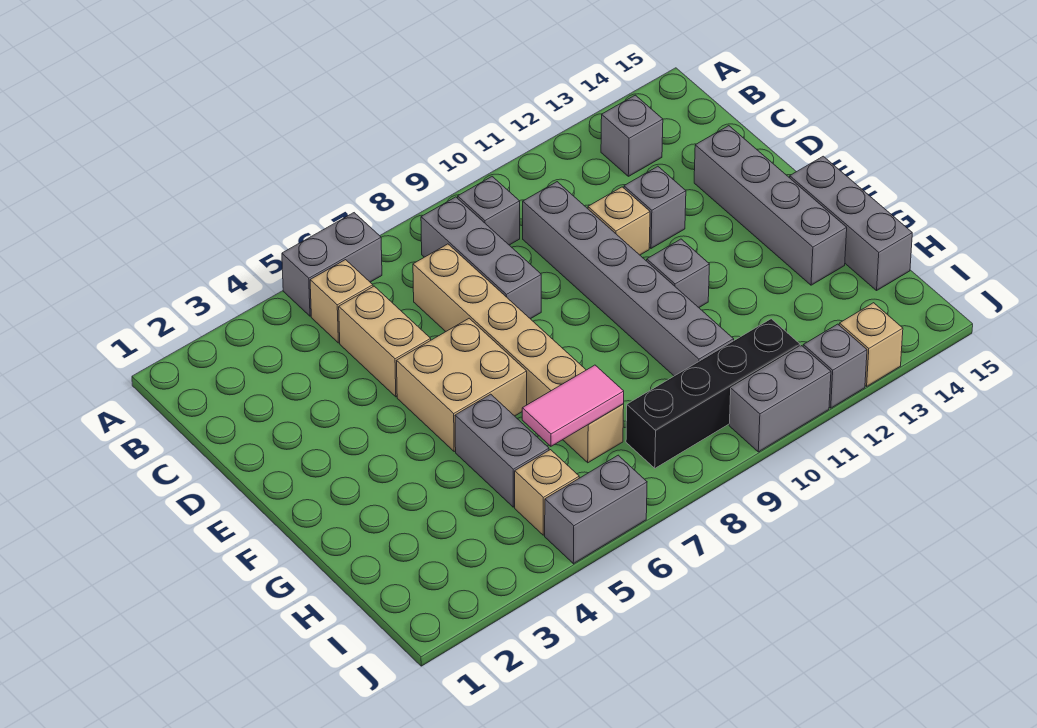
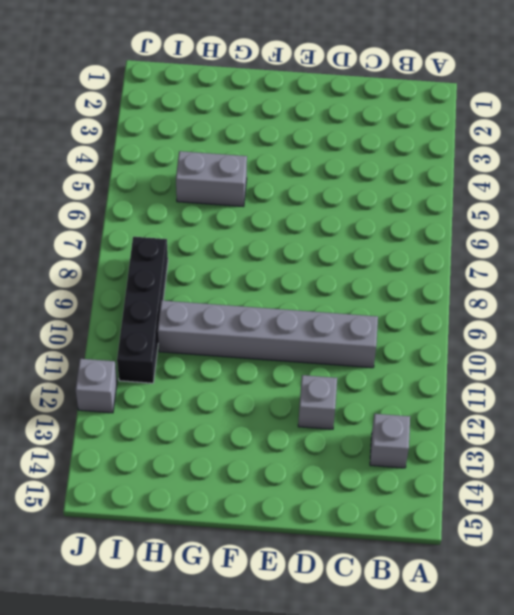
none -> grey 1x2 brick [282,213,382,316]
none -> tan 1x1 brick [310,260,373,343]
none -> grey 1x3 brick [421,197,541,319]

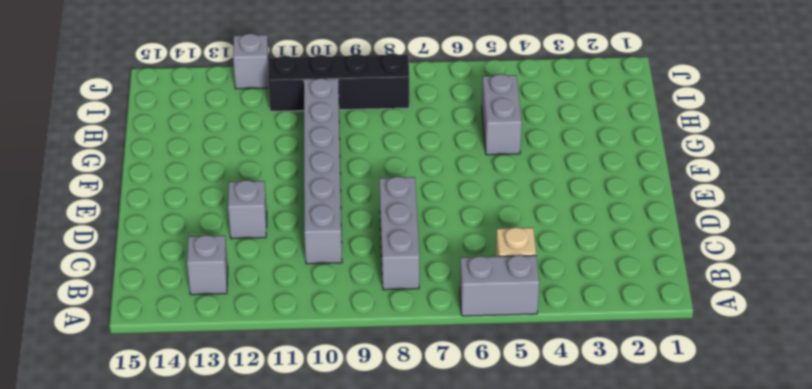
none -> grey 1x1 brick [458,177,520,245]
none -> tan 1x2 brick [339,286,431,397]
none -> tan 1x6 brick [413,244,624,463]

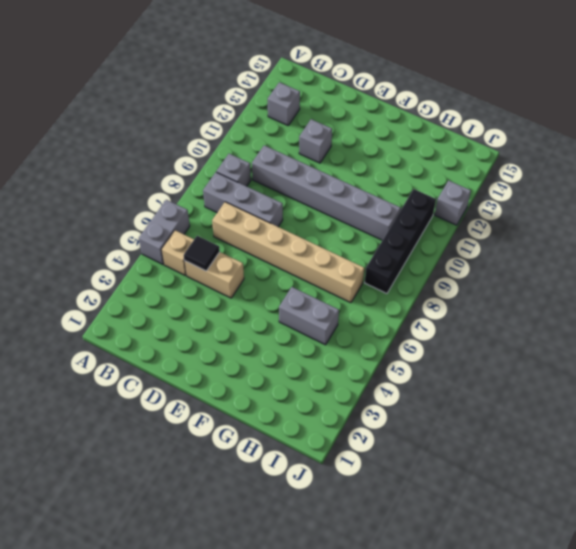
black 1x1 tile [184,236,220,271] -> none
none -> tan 1x1 brick [588,187,650,255]
none -> grey 1x4 brick [694,126,847,285]
none -> tan 2x2 brick [397,318,527,452]

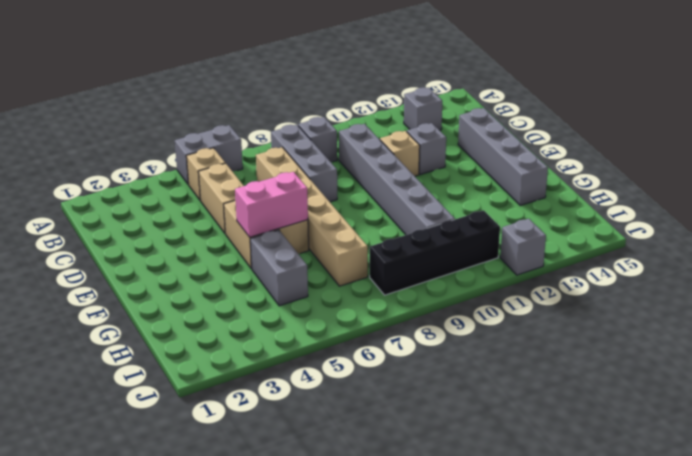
pink 1x2 brick [235,172,308,237] -> none
none -> grey 1x1 brick [647,239,710,307]
none -> grey 1x3 brick [790,156,912,290]
none -> tan 1x1 brick [515,450,579,535]

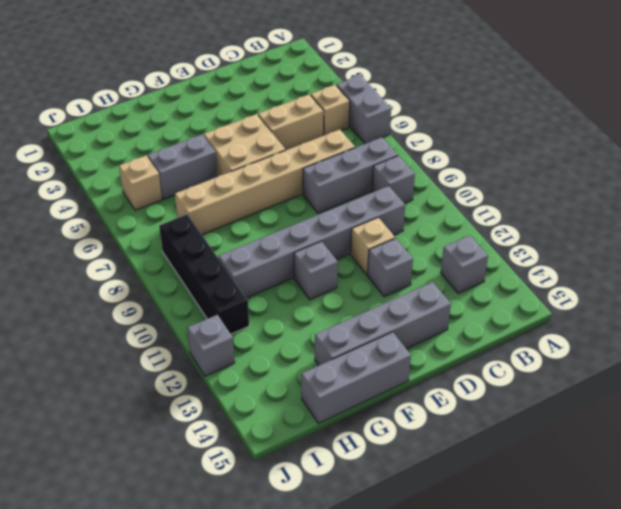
none -> grey 1x2 brick [545,455,647,564]
none -> grey 1x2 brick [729,346,831,452]
none -> tan 1x1 brick [839,303,903,386]

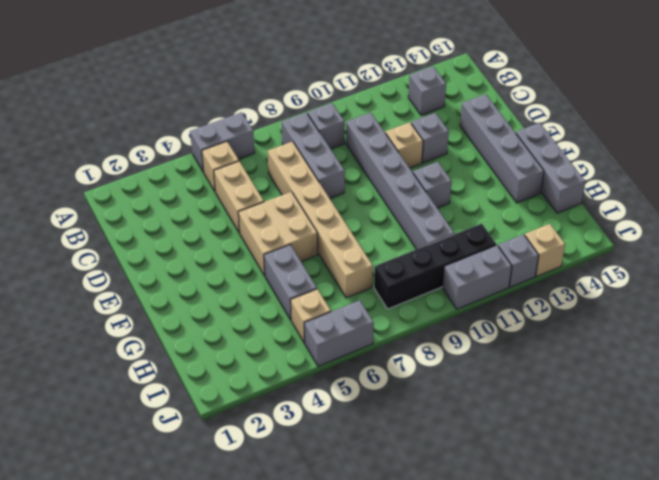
none -> pink 1x2 tile [522,365,624,446]

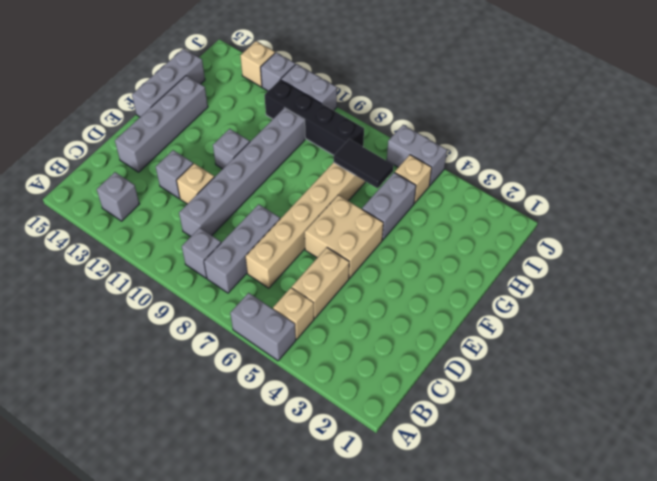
black 1x2 tile [333,139,394,188] -> pink 1x2 tile [522,365,624,446]

